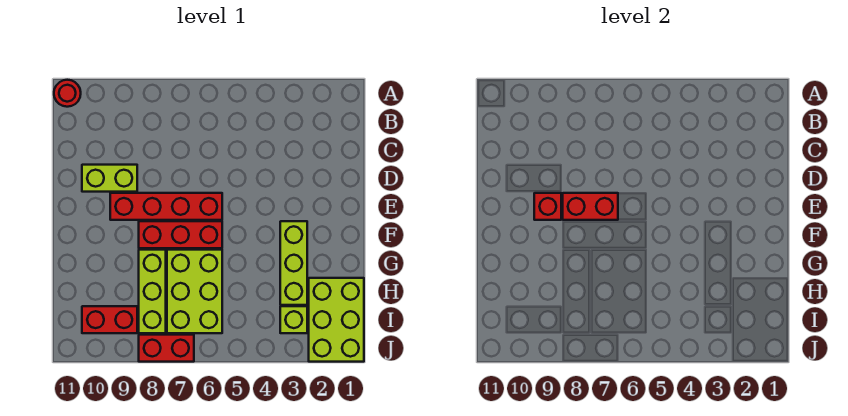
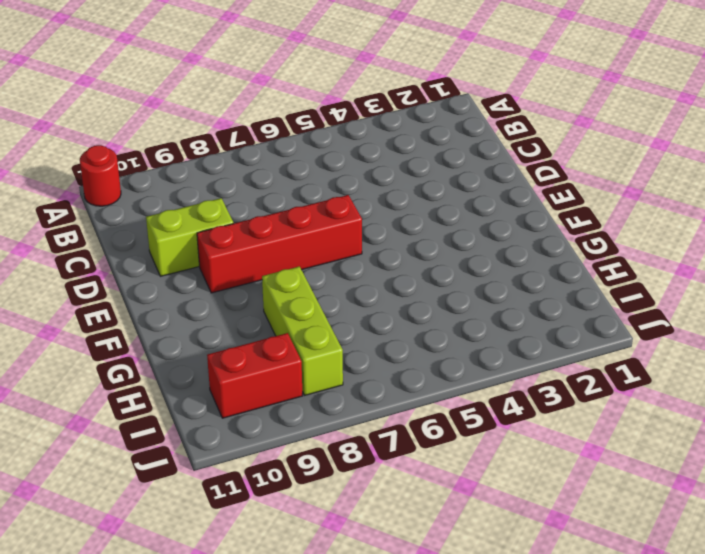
none -> lime 1x3 brick [280,221,307,305]
none -> red 1x3 brick [139,221,222,248]
none -> lime 2x3 brick [167,250,222,333]

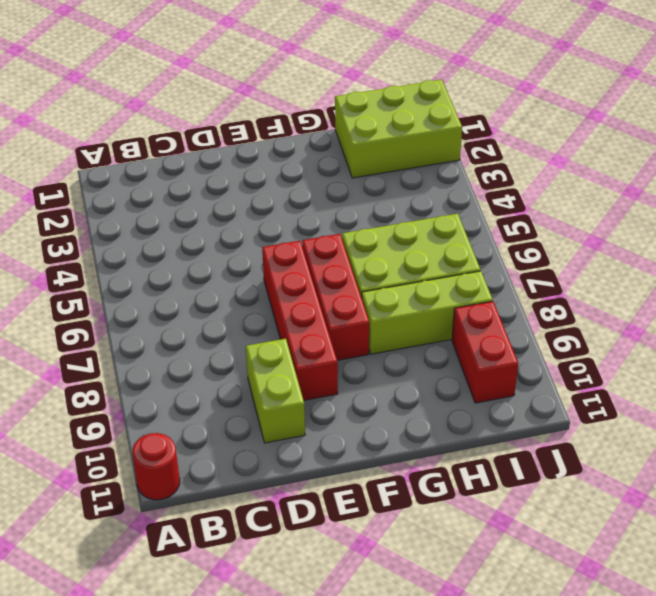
none -> lime 1x3 brick [280,221,307,305]
none -> lime 1x1 brick [280,306,307,333]
none -> red 1x2 brick [139,335,194,362]

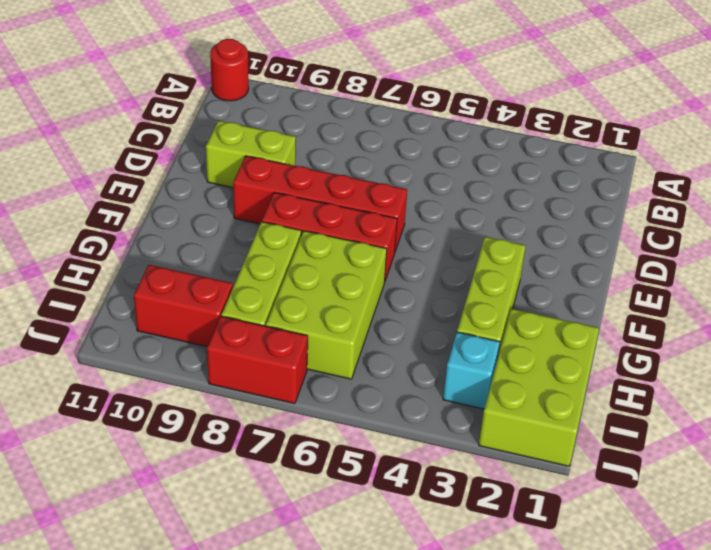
cyan 1x1 brick [443,332,500,409] -> lime 1x1 brick [280,306,307,333]
none -> red 1x2 brick [563,193,618,220]
none -> red 1x1 brick [534,193,561,220]

